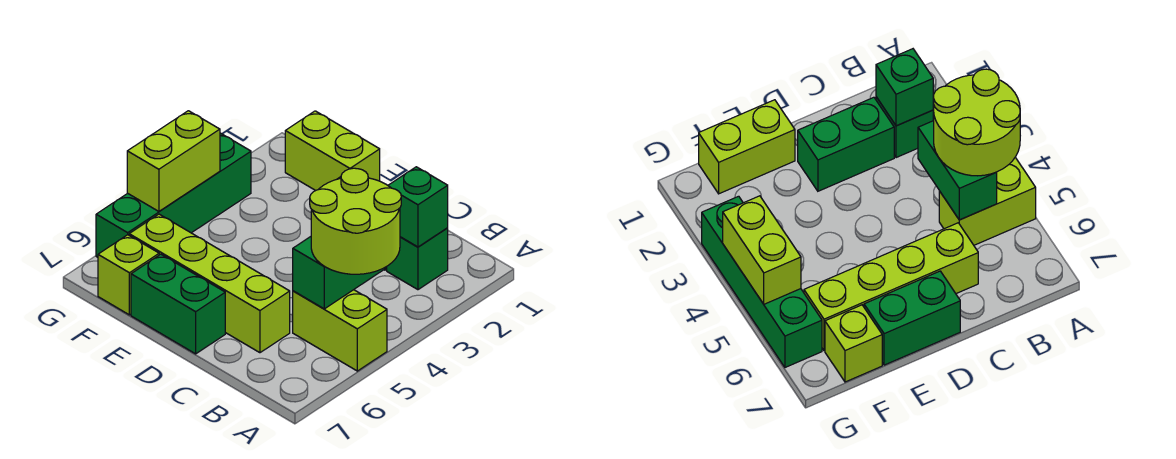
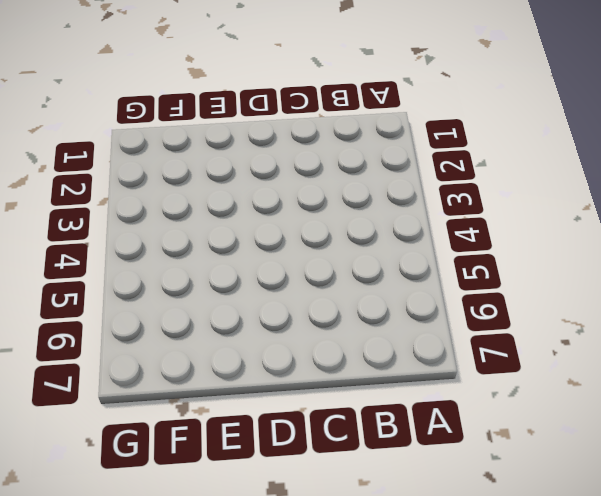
none -> lime 1x2 brick [293,290,387,371]
none -> green 1x1 brick [387,228,448,290]
none -> green 1x2 brick [798,97,894,191]

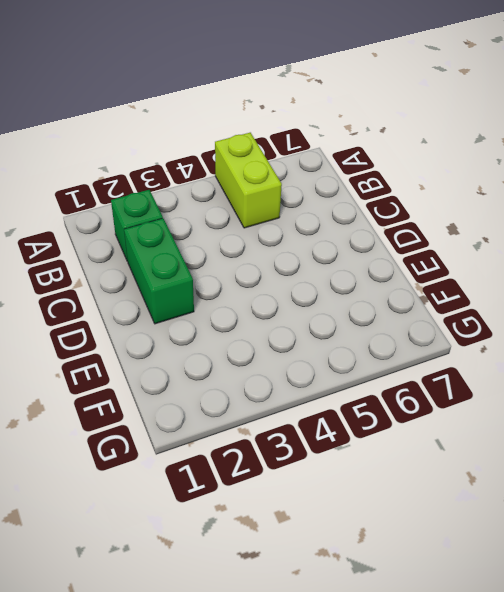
none -> lime 1x4 brick [129,214,290,353]
none -> green 1x2 brick [131,254,225,354]
none -> lime 1x2 brick [285,111,380,191]

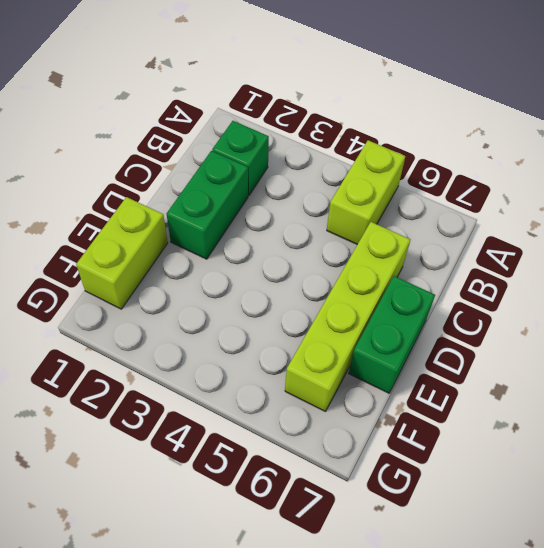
none -> lime 1x1 brick [98,235,159,315]
none -> green 1x4 brick [96,133,251,257]
none -> green 1x1 brick [388,167,448,247]

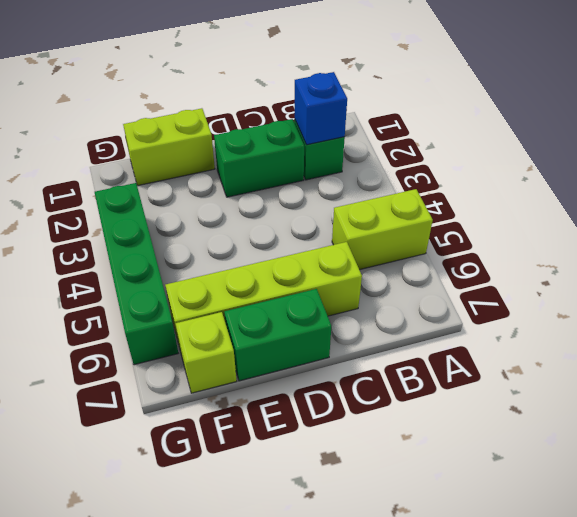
blue 1x1 brick [295,72,347,145] -> green 1x1 brick [388,167,448,247]
none -> green 1x2 brick [293,237,385,309]
none -> lime 1x2 brick [127,111,220,211]
none -> lime 2x2 round brick [310,168,401,274]

